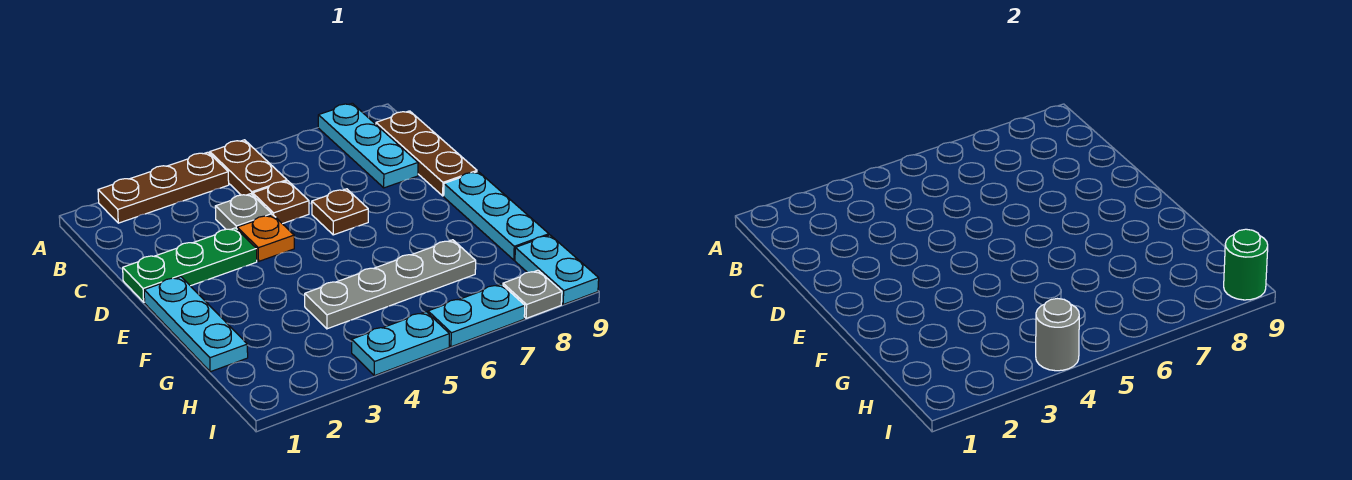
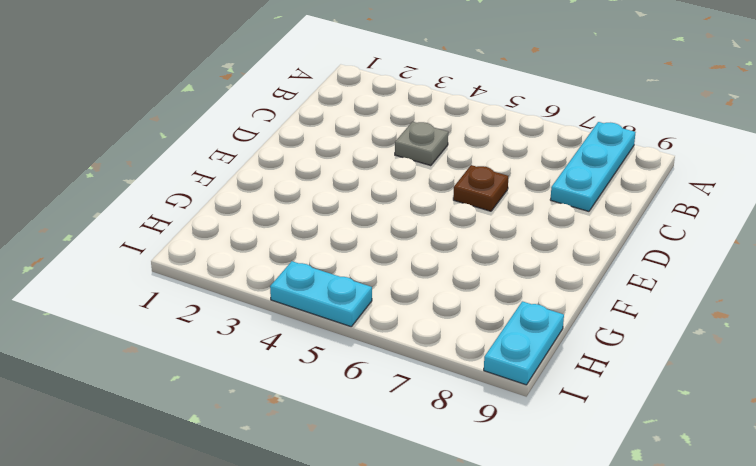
none -> brown 1x3 plate [98,152,229,223]
none -> brown 1x2 plate [210,140,287,195]
none -> brown 1x3 plate [376,111,477,196]

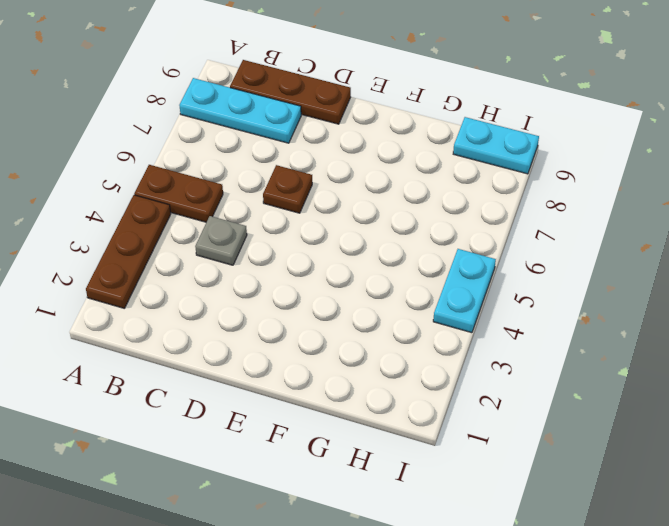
none -> brown 1x1 plate [253,181,309,224]
none -> green 1x3 plate [123,228,257,302]
none -> orange 1x1 plate [237,215,294,261]

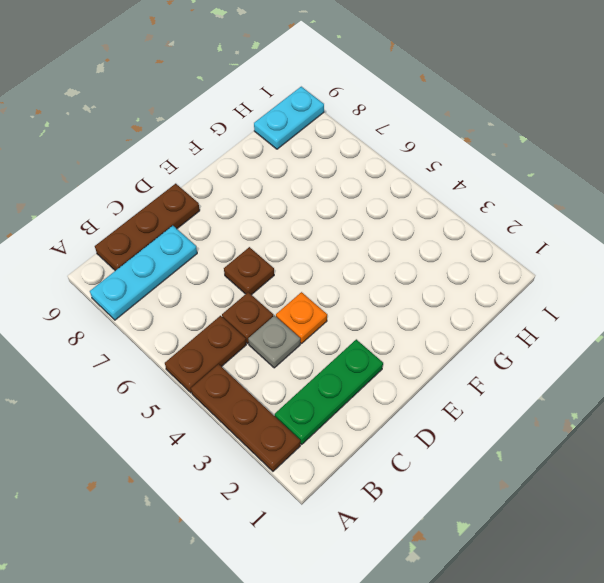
green 1x3 plate [275,339,383,444] -> green 1x3 plate turned to [123,228,257,302]
none -> cyan 1x3 plate [144,277,248,372]
none -> cyan 1x3 plate [444,172,549,260]
none -> grey 1x4 plate [305,240,476,329]

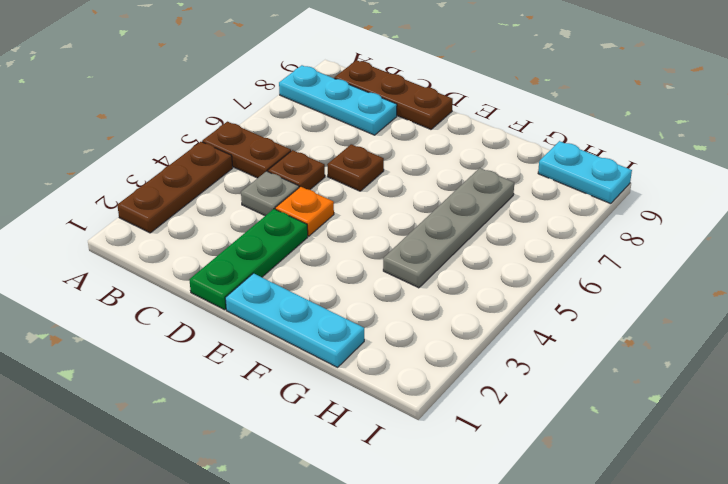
none -> cyan 1x3 plate [444,172,549,260]
none -> cyan 1x2 plate [352,312,449,376]
none -> cyan 1x2 plate [428,284,525,347]

